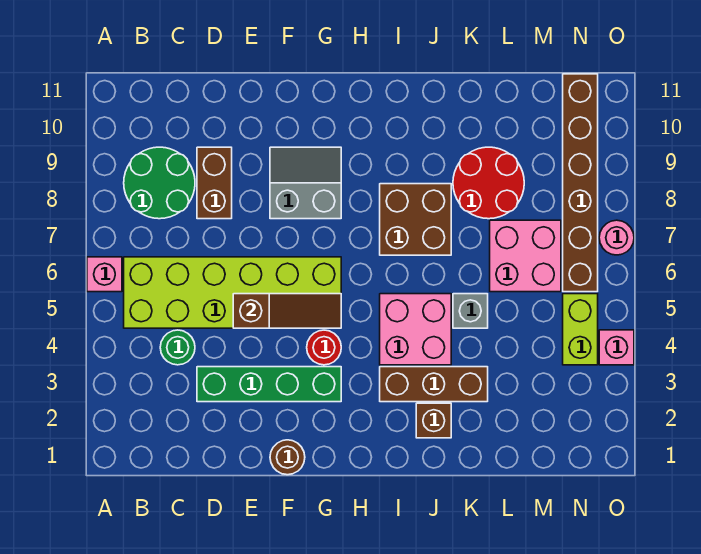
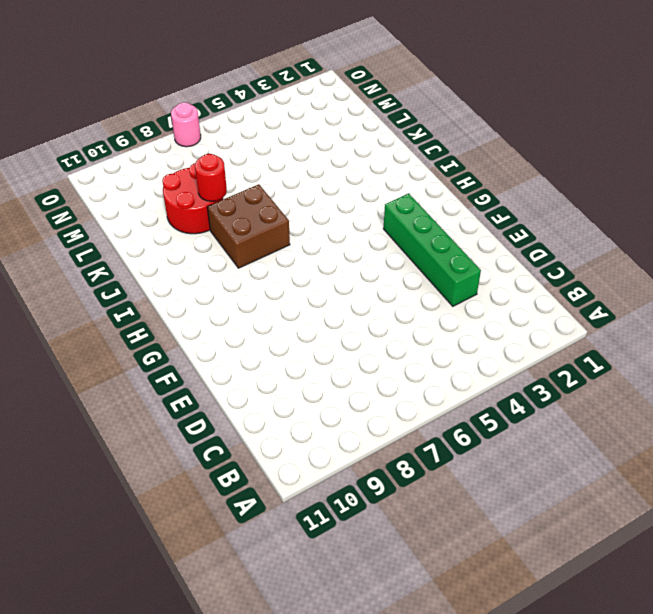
red 1x1 round brick [195,154,227,201] -> red 1x1 round brick moved to [307,330,341,365]
none -> pink 1x1 brick [87,257,122,292]
none -> lime 2x6 brick [124,257,341,328]
none -> green 2x2 round brick [124,147,195,219]

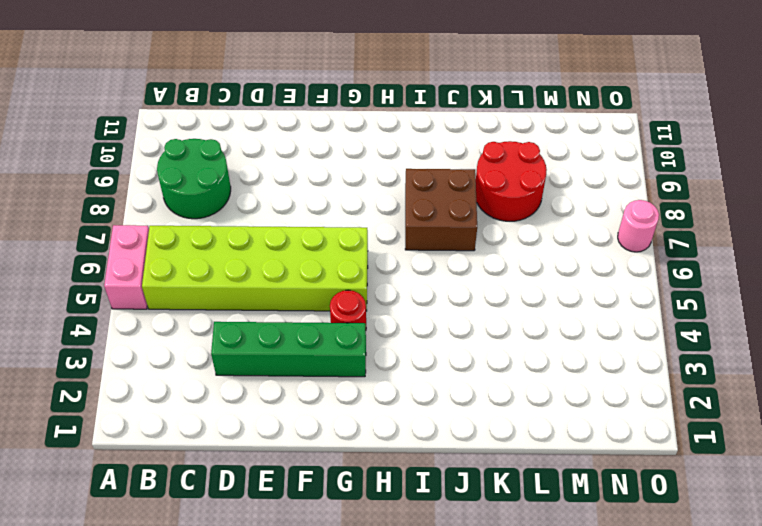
pink 1x2 brick [104,225,149,309] -> pink 1x1 brick [87,257,122,292]
none -> green 1x1 round brick [160,330,195,365]
none -> brown 1x2 brick [197,147,232,219]
none -> brown 1x1 round brick [270,440,305,475]

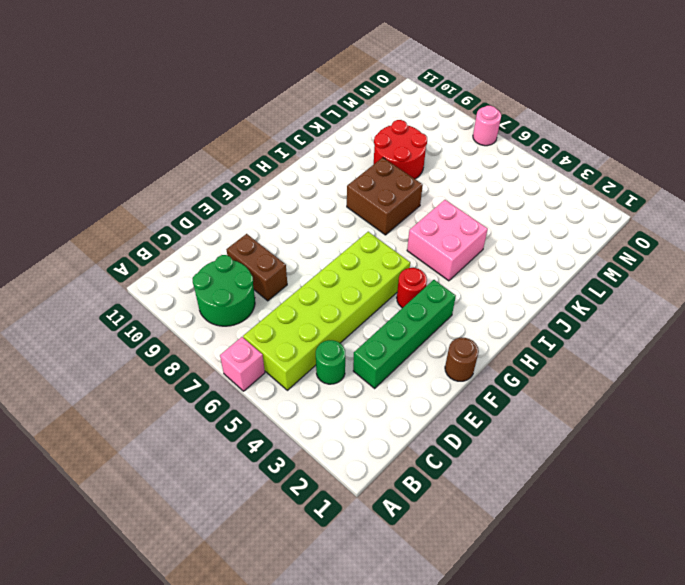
none -> grey 2x2 slope [270,147,341,219]
none -> brown 1x3 brick [380,367,488,402]
none -> brown 1x1 brick [416,403,451,438]

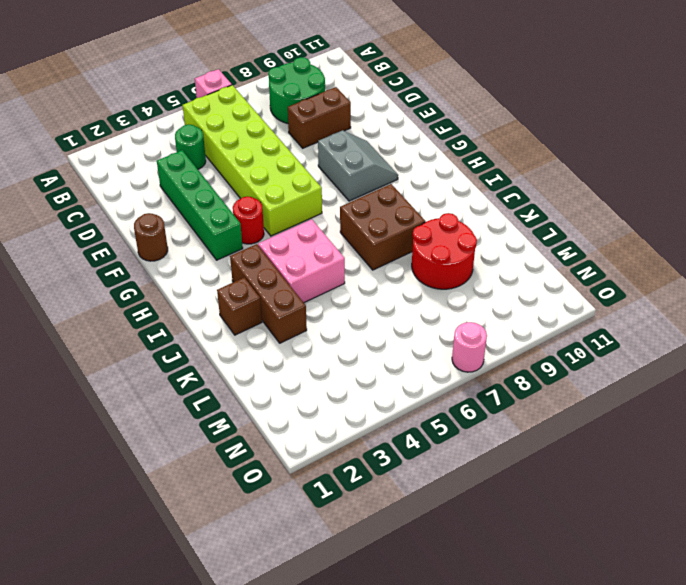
none -> grey 1x1 brick [453,294,488,328]
none -> pink 2x2 brick [490,220,561,292]
none -> lime 1x2 brick [563,294,598,365]

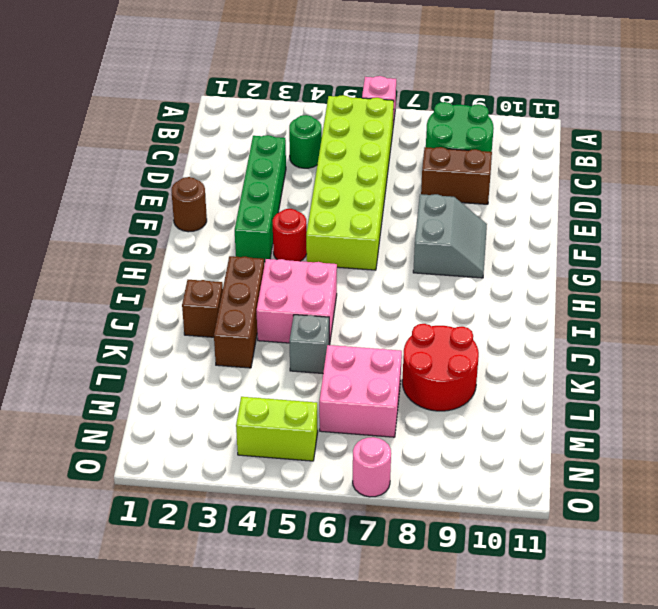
none -> brown 2x2 brick [380,184,451,255]
none -> brown 1x6 brick [563,74,598,292]
none -> pink 1x1 brick [599,330,634,365]

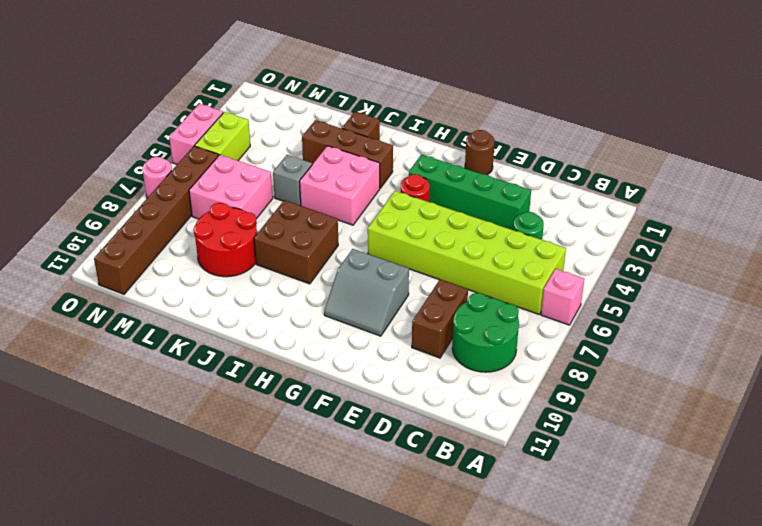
pink 1x2 brick [169,104,223,164] -> pink 1x1 brick [599,330,634,365]
none -> brown 1x3 slope [233,294,341,328]

